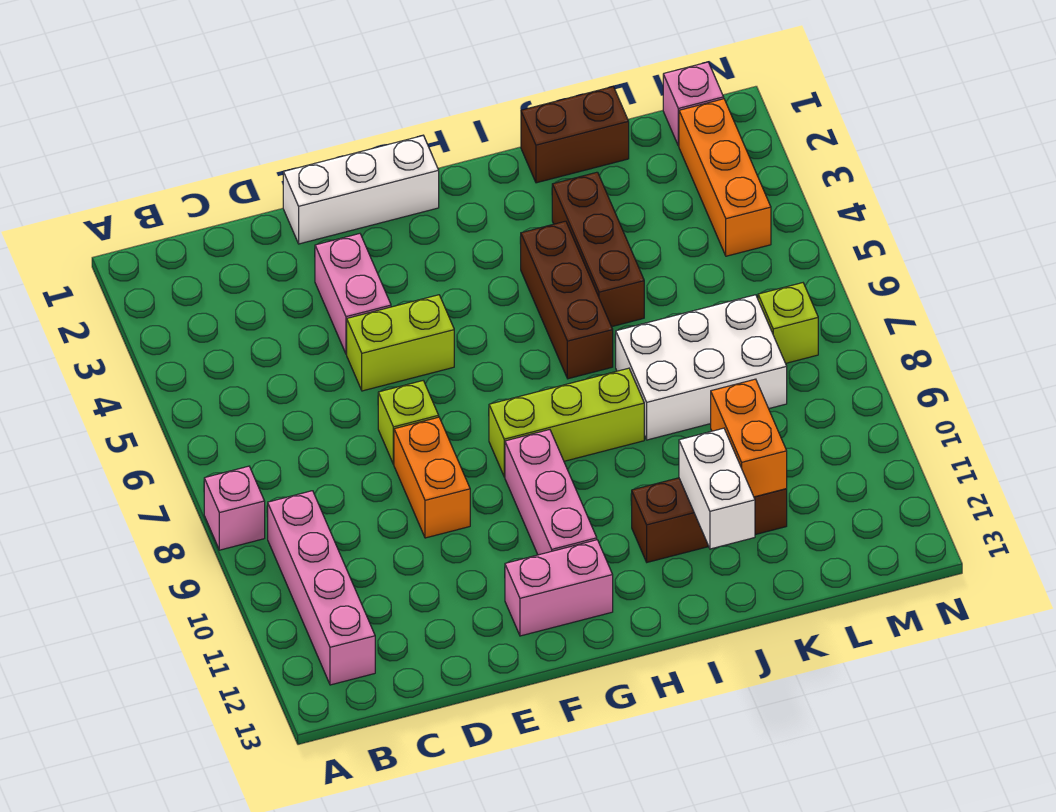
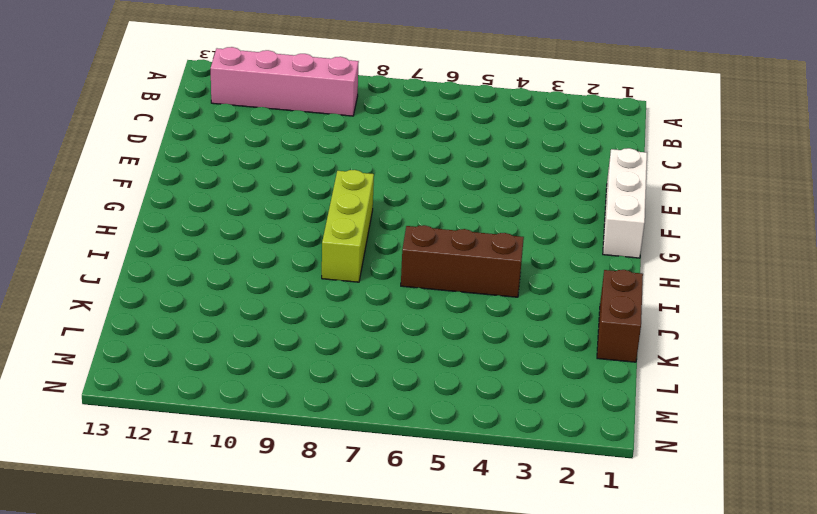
none -> pink 1x1 brick [204,466,265,550]
none -> pink 1x2 brick [315,234,391,354]
none -> lime 1x2 brick [347,295,454,391]

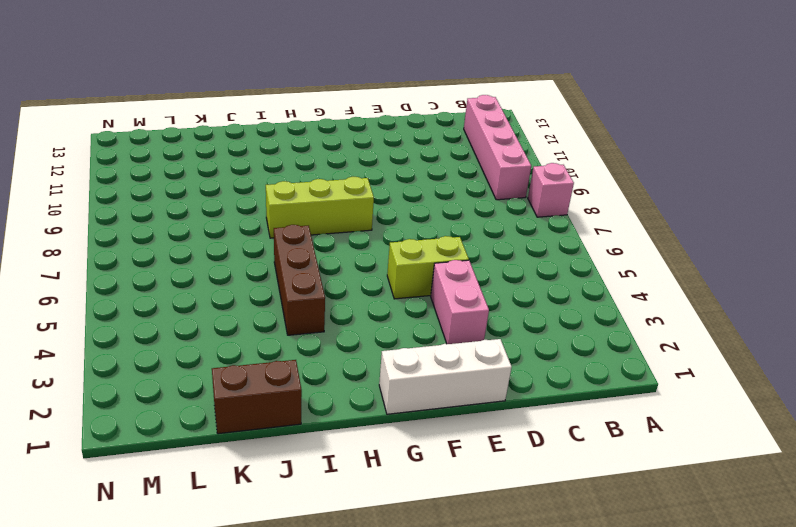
none -> lime 1x1 brick [378,381,439,464]
none -> orange 1x2 brick [394,417,470,538]
none -> pink 1x2 brick [505,540,613,636]

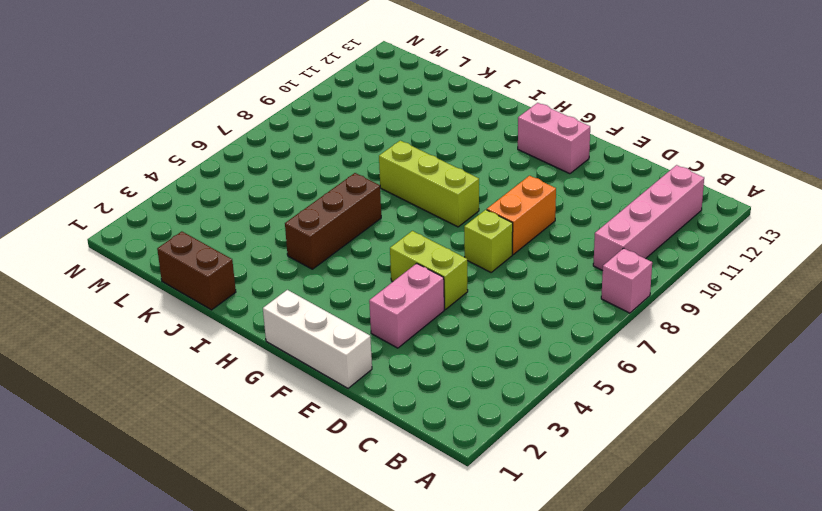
none -> pink 1x3 brick [505,430,597,555]
none -> brown 1x3 brick [632,478,787,562]
none -> brown 1x3 brick [552,172,644,327]

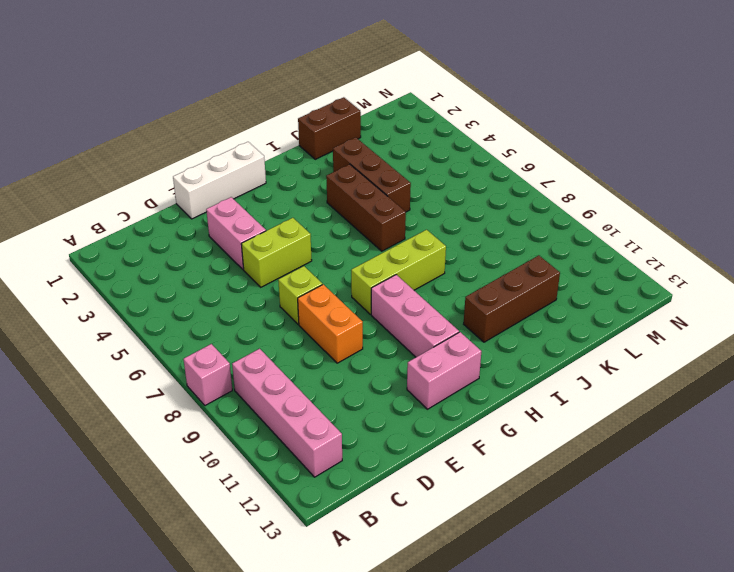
none -> white 2x3 brick [615,295,787,440]
none -> pink 1x1 brick [663,62,724,146]
none -> orange 1x3 brick [679,99,771,256]

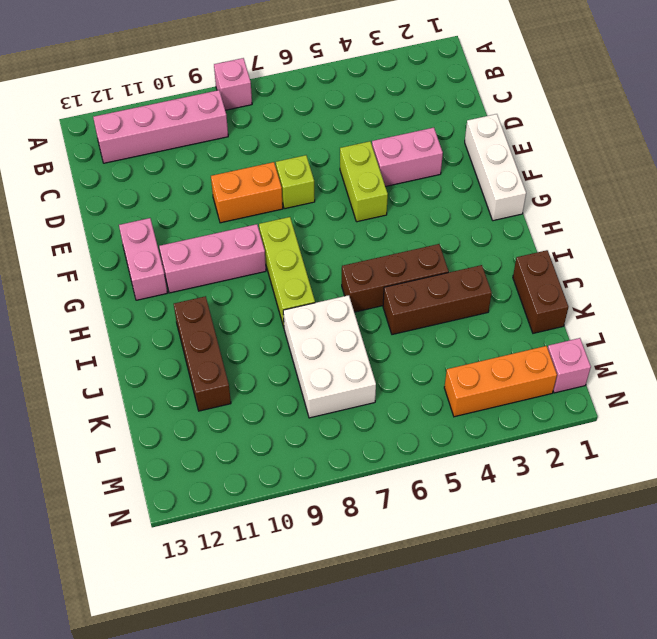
none -> lime 1x1 brick [758,283,818,363]
none -> white 1x2 brick [679,428,755,549]
none -> orange 1x2 brick [711,379,787,497]

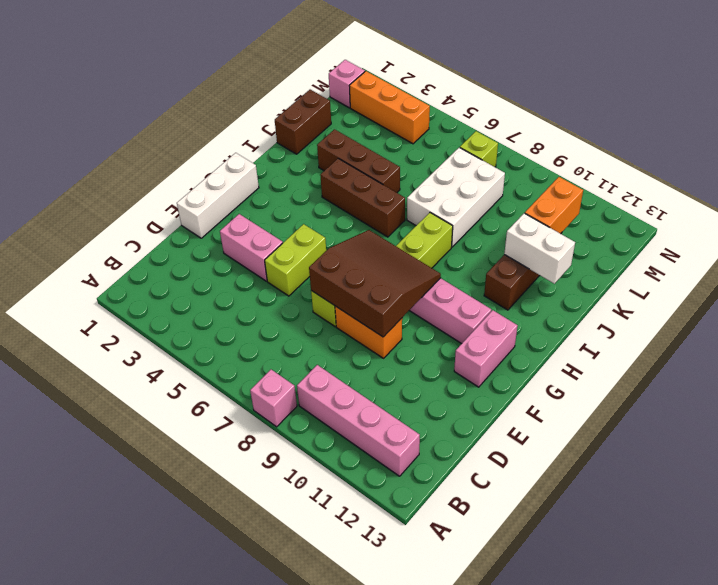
brown 3x3 slope [309,230,441,337] -> none
orange 1x2 brick [525,177,583,234] -> orange 1x2 brick turned to [711,379,787,497]

